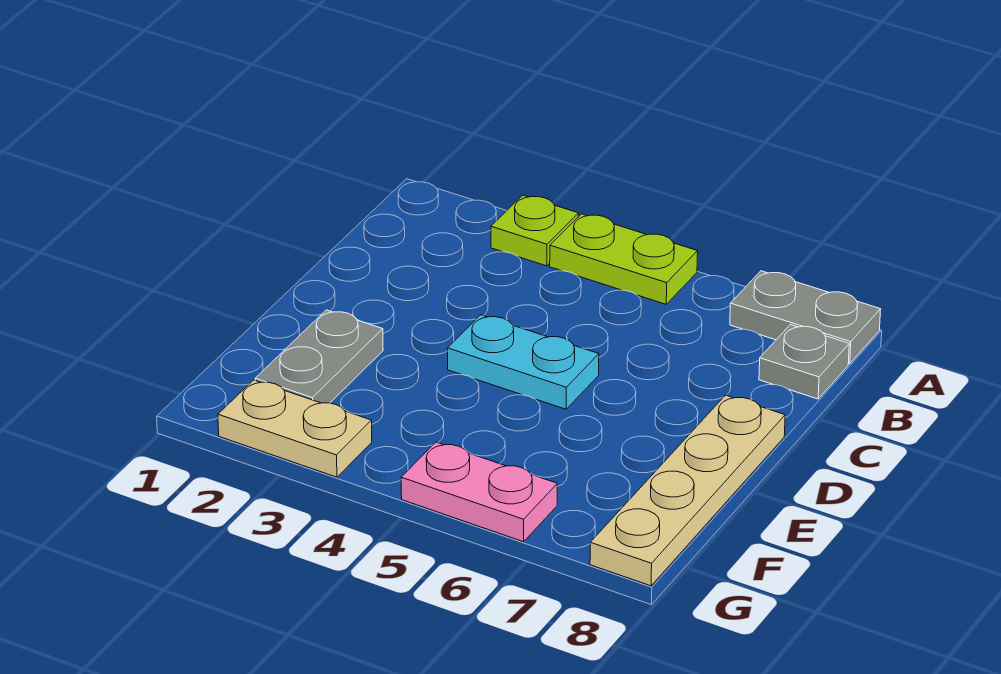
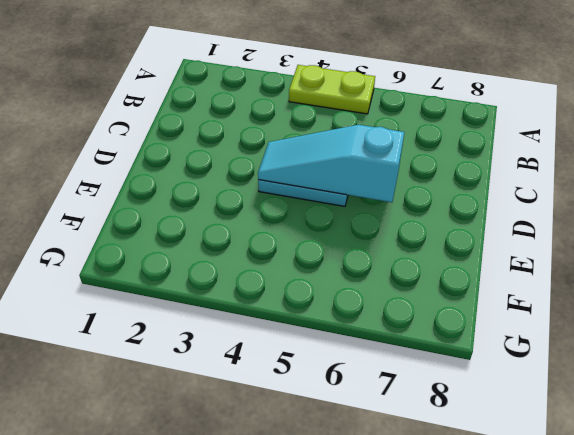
cyan 1x3 slope [258,125,404,202] -> none
none -> lime 1x1 plate [491,195,579,266]
none -> grey 1x2 plate [730,271,881,364]

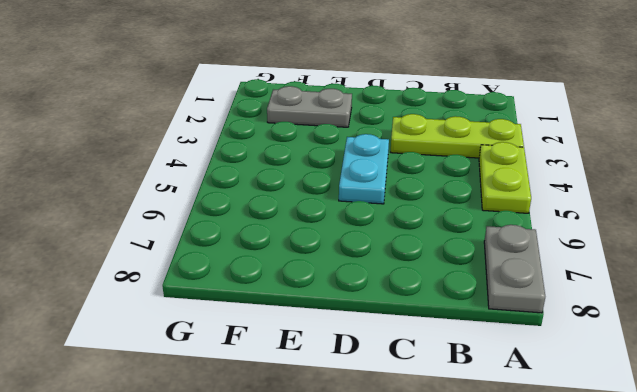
lime 1x3 plate [391,114,524,158] -> lime 1x1 plate [491,195,579,266]
none -> grey 1x1 plate [759,325,849,399]
none -> tan 1x4 plate [590,395,785,586]

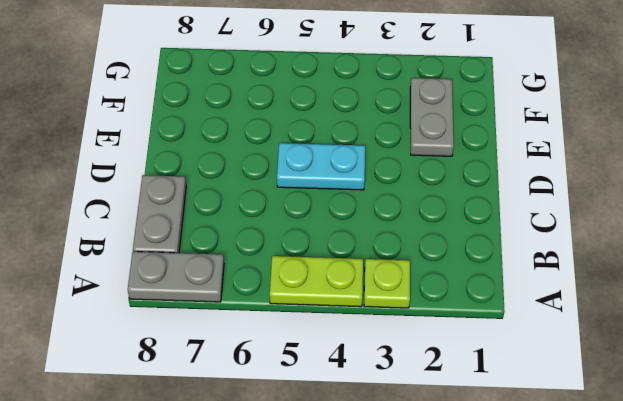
grey 1x2 plate [133,175,186,253] -> grey 1x1 plate [759,325,849,399]
none -> tan 1x4 plate [590,395,785,586]
none -> tan 1x2 plate [218,380,372,477]

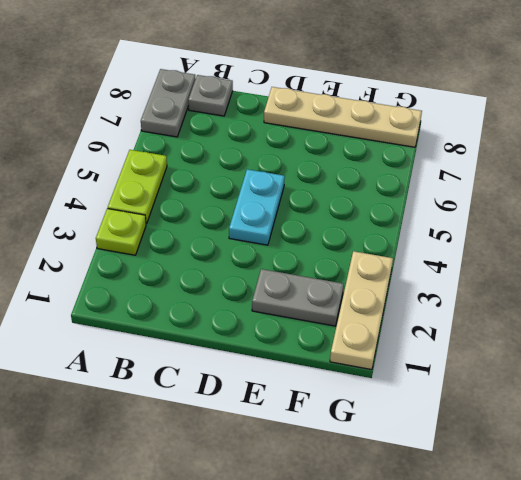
tan 1x3 plate [330,251,393,370] -> tan 1x2 plate [218,380,372,477]
none -> pink 1x2 plate [401,442,557,542]

